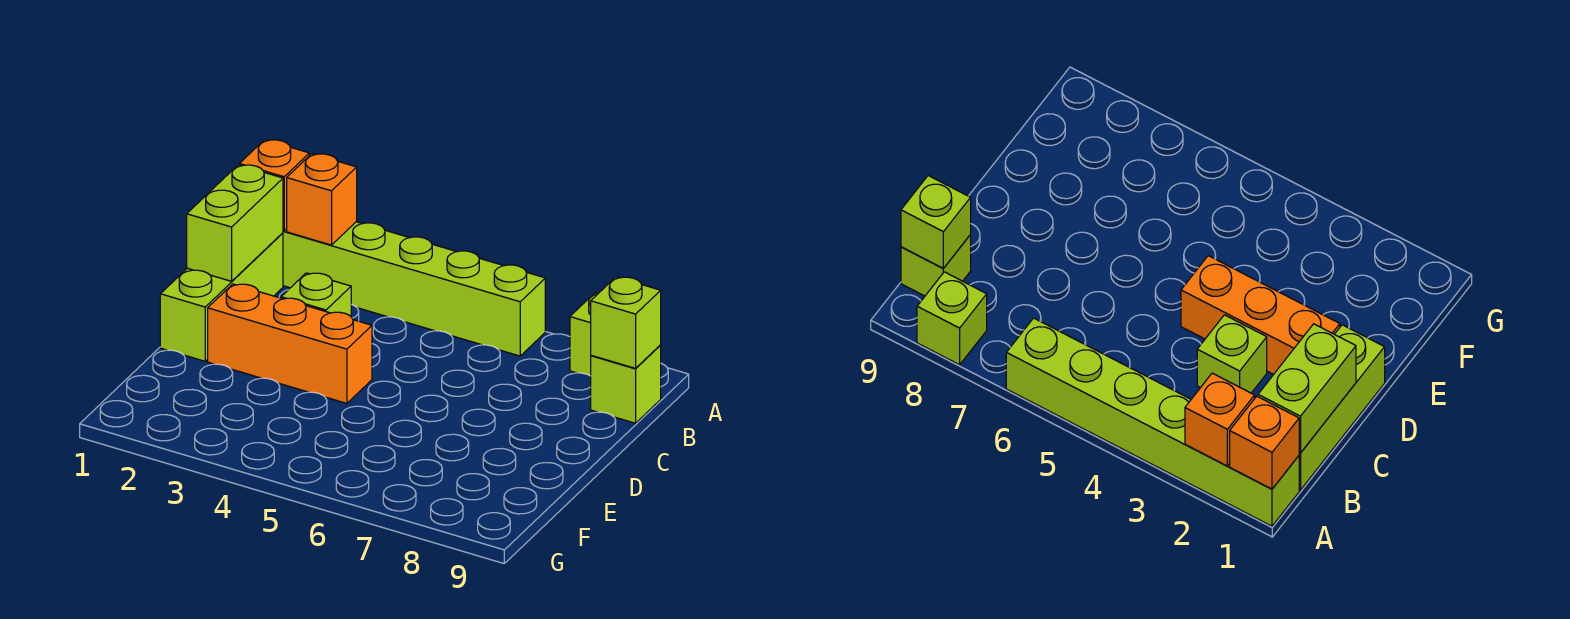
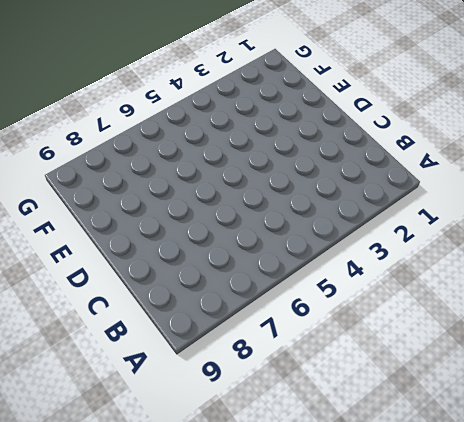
none -> lime 1x6 brick [283,222,545,356]
none -> lime 1x1 brick [570,293,598,376]

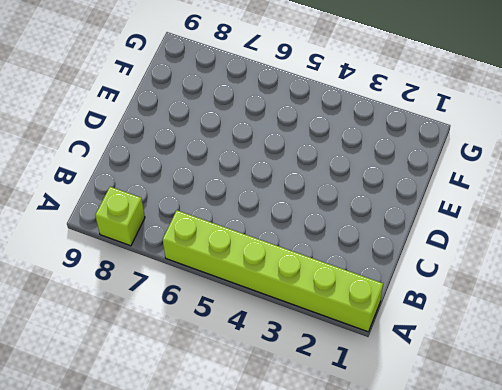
none -> lime 1x3 brick [160,233,283,361]
none -> lime 1x1 brick [591,345,661,423]

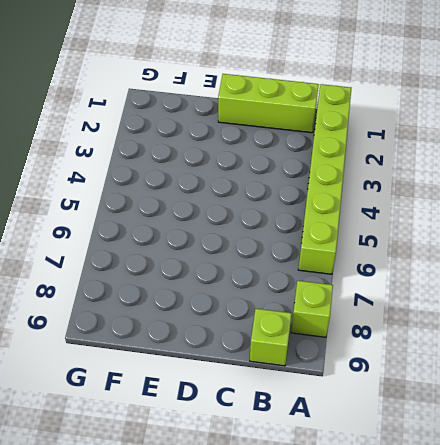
none -> lime 1x1 brick [281,273,351,316]
none -> orange 1x3 brick [208,284,372,403]

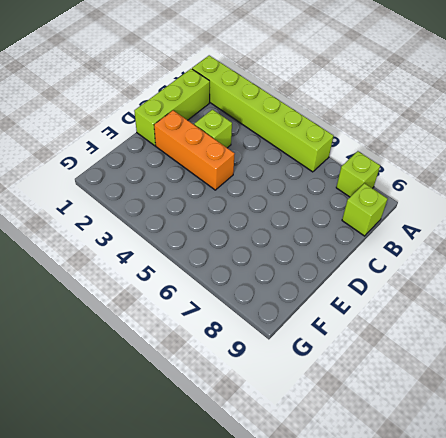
none -> orange 1x1 brick [239,140,309,231]
none -> orange 1x1 brick [287,154,357,245]

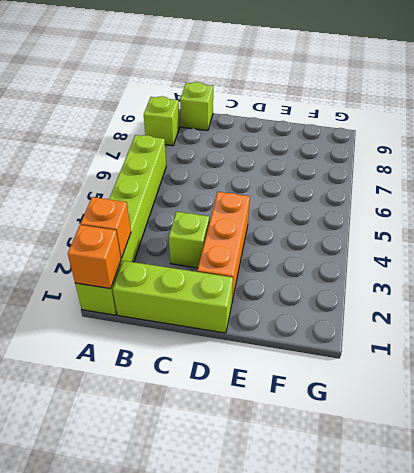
none -> lime 1x2 brick [187,165,283,281]
none -> lime 1x1 brick [591,277,661,368]

